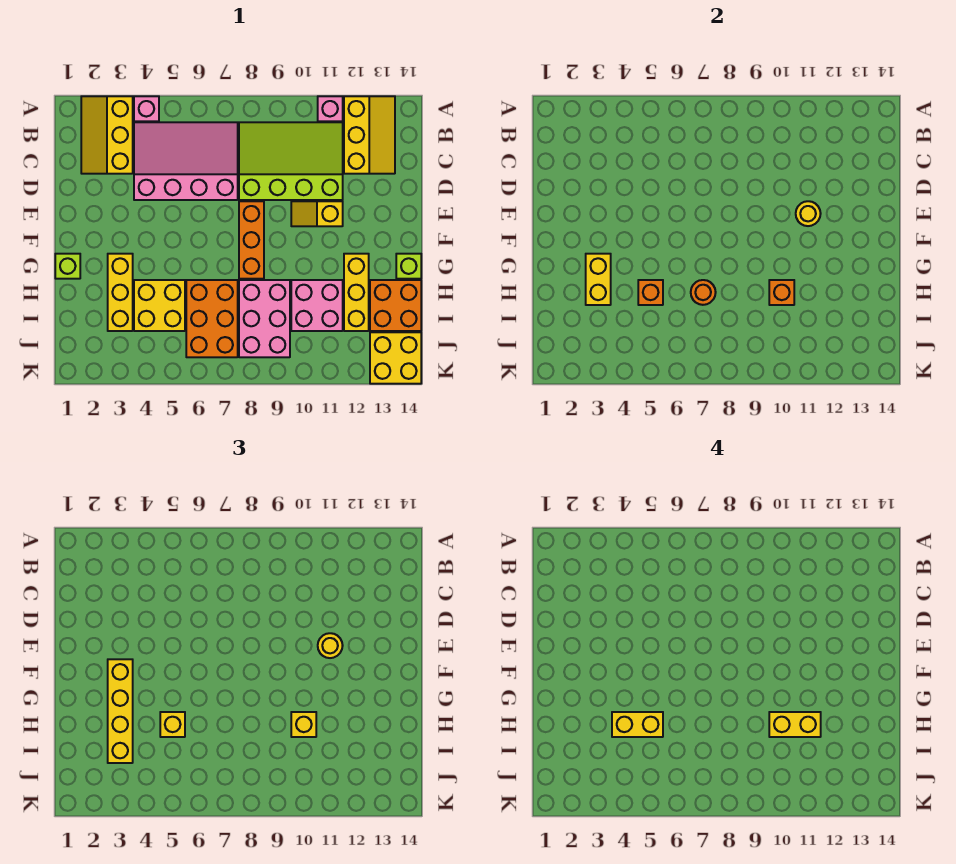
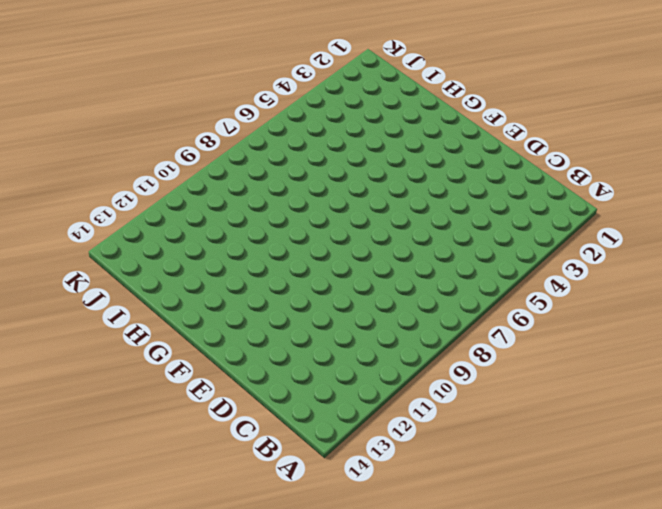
none -> yellow 2x3 slope [81,96,133,174]
none -> pink 1x1 brick [134,96,159,121]
none -> pink 1x1 brick [318,96,343,121]

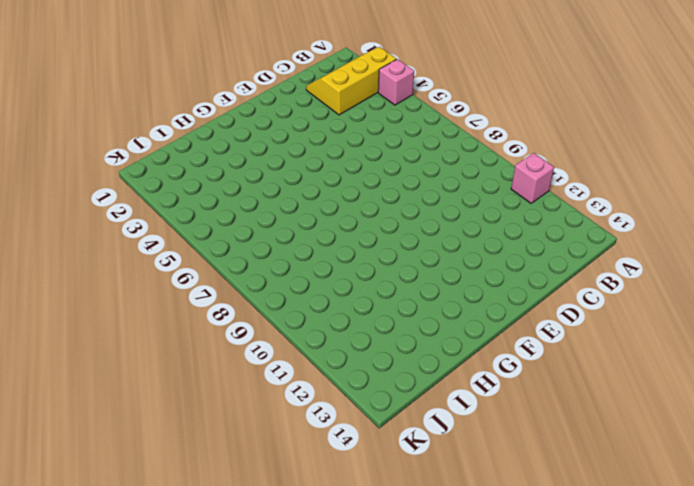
none -> yellow 2x3 slope [344,96,395,174]
none -> pink 3x4 slope [134,122,238,200]
none -> lime 3x4 slope [239,122,343,200]

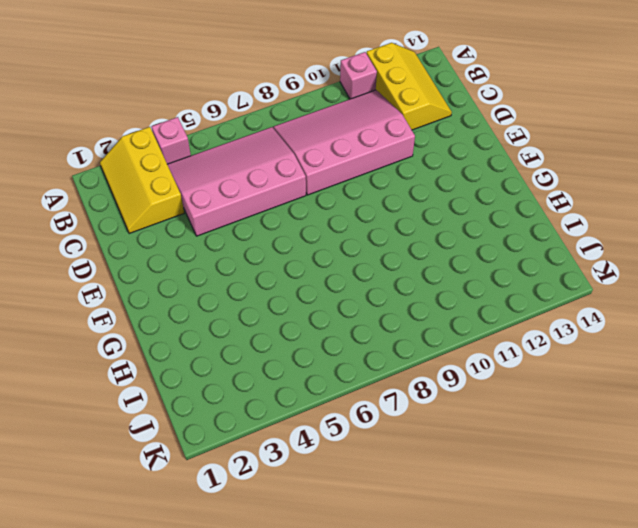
pink 3x4 slope [273,90,415,195] -> lime 3x4 slope [239,122,343,200]
none -> orange 1x3 brick [239,201,264,279]
none -> yellow 1x2 slope [291,201,343,226]
none -> lime 1x1 brick [55,254,80,279]

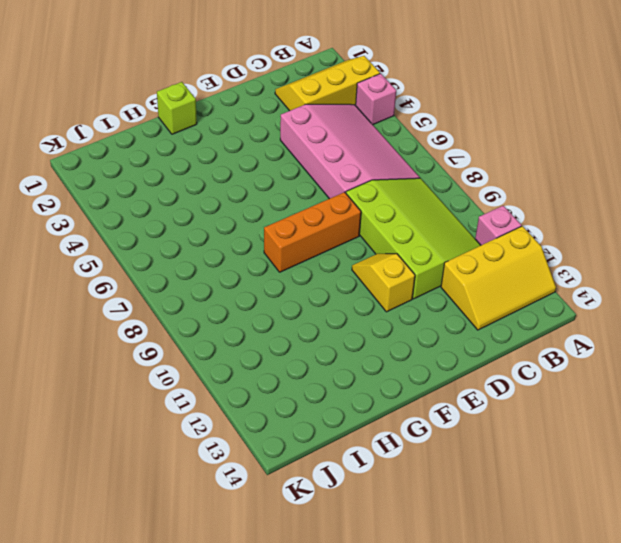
none -> yellow 1x3 brick [108,254,133,331]
none -> yellow 1x3 brick [344,254,369,331]
none -> lime 1x1 brick [396,254,421,279]

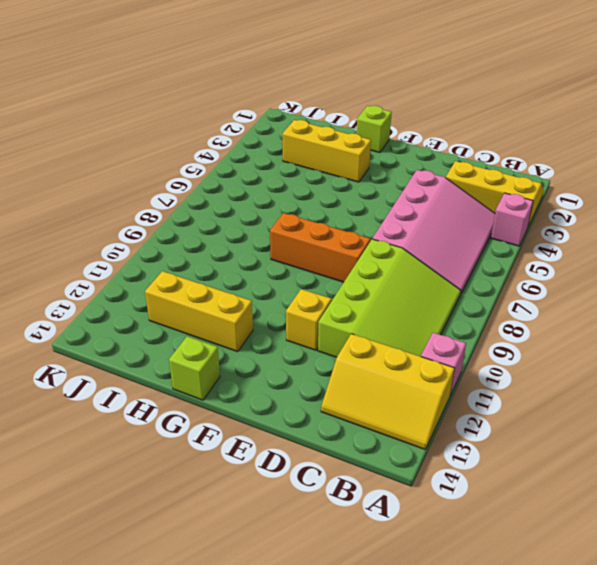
none -> yellow 2x2 brick [134,280,185,331]
none -> orange 2x3 brick [186,280,238,357]
none -> pink 2x3 brick [239,280,290,357]

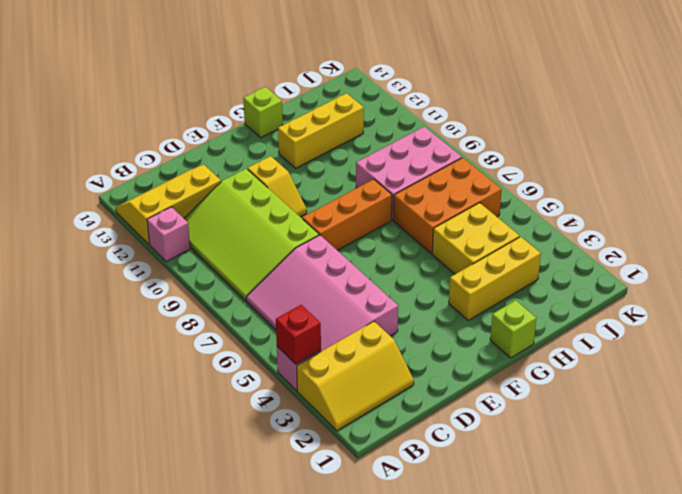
red 1x1 brick [276,305,321,364] -> none
none -> pink 2x2 brick [291,280,343,331]
none -> orange 2x2 brick [370,280,421,331]
none -> yellow 2x2 brick [370,332,421,384]

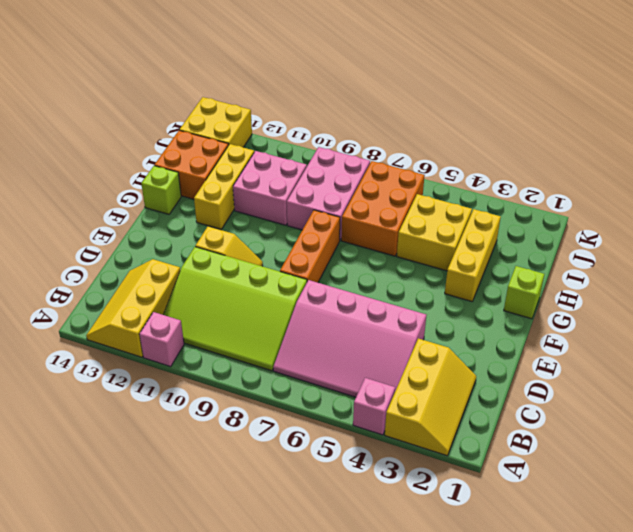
none -> yellow 1x1 round brick [796,201,821,226]
none -> yellow 1x2 brick [586,254,611,305]
none -> orange 1x1 brick [638,280,663,305]

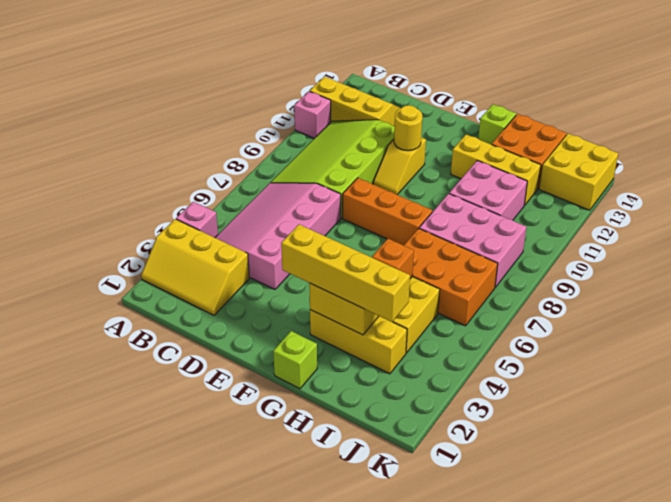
none -> orange 1x1 round brick [691,280,716,305]
none -> orange 1x1 brick [769,280,794,305]
none -> yellow 1x1 round brick [318,633,343,658]

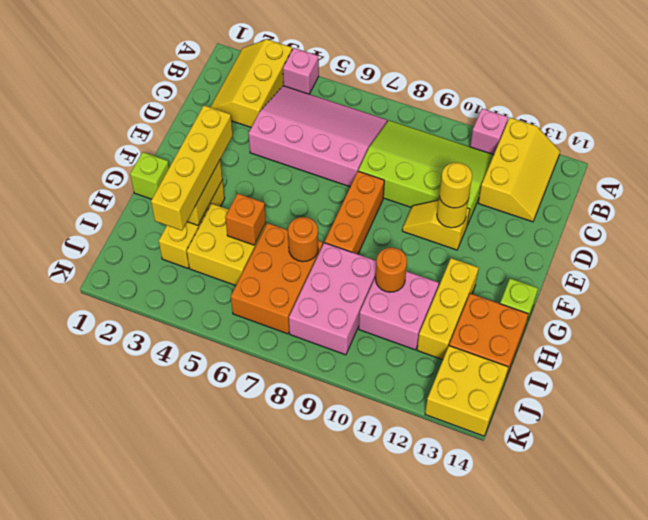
orange 1x1 round brick [375,248,407,292] -> orange 1x1 brick [769,280,794,305]
none -> yellow 1x1 brick [160,712,185,737]
none -> yellow 1x1 brick [291,712,316,737]
none -> yellow 1x2 brick [612,712,663,737]

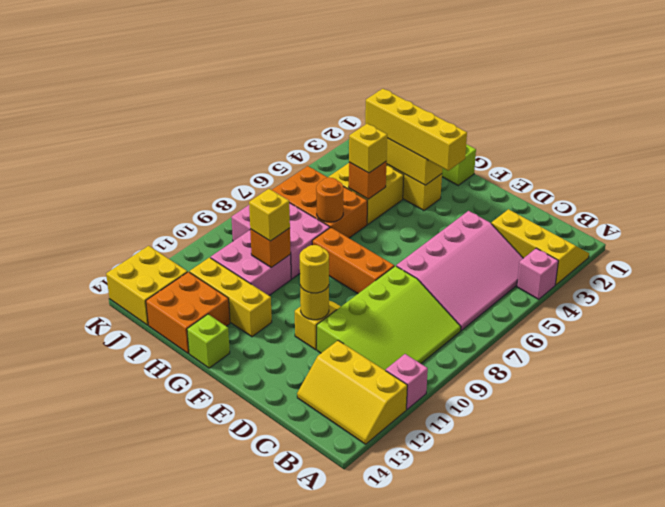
none -> yellow 1x2 brick [612,712,663,737]
none -> yellow 1x2 brick [769,712,821,737]

